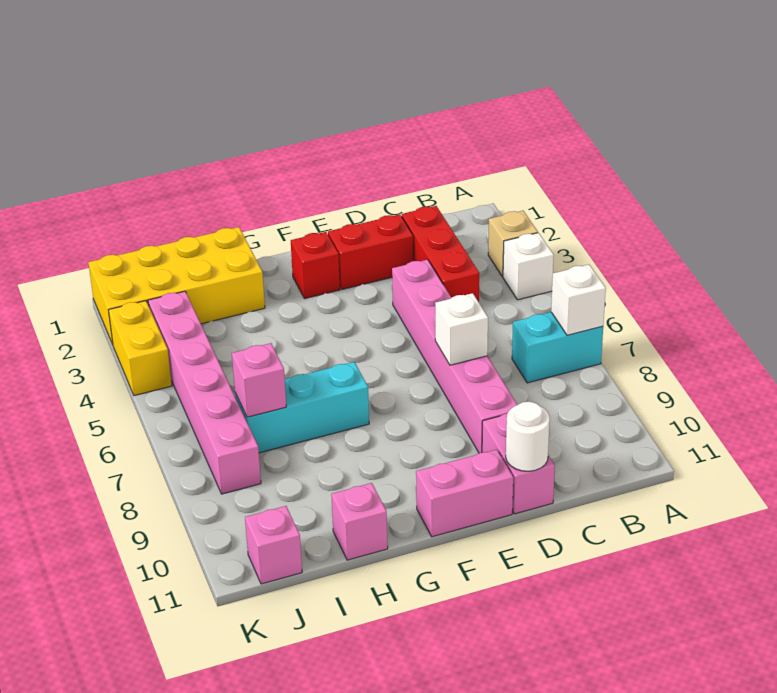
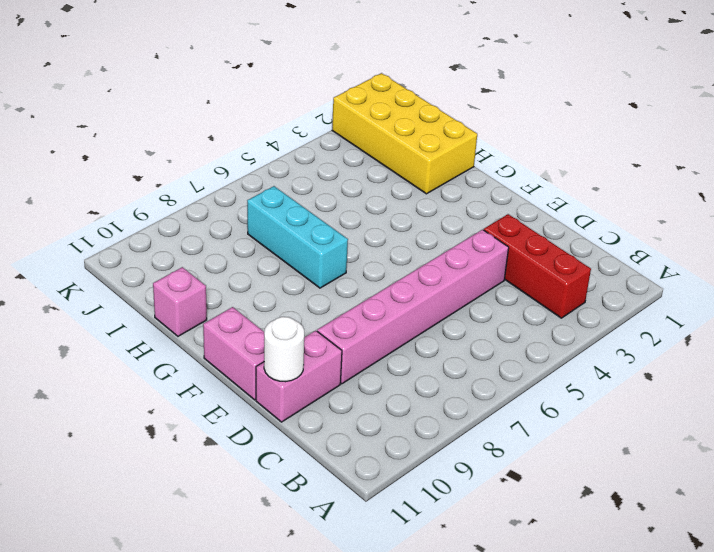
red 1x3 brick [484,214,591,318] -> red 1x3 brick turned to [402,206,479,302]
none -> tan 1x1 brick [488,211,538,277]
none -> white 1x1 brick [503,233,554,300]
none -> cyan 1x2 brick [512,312,603,383]

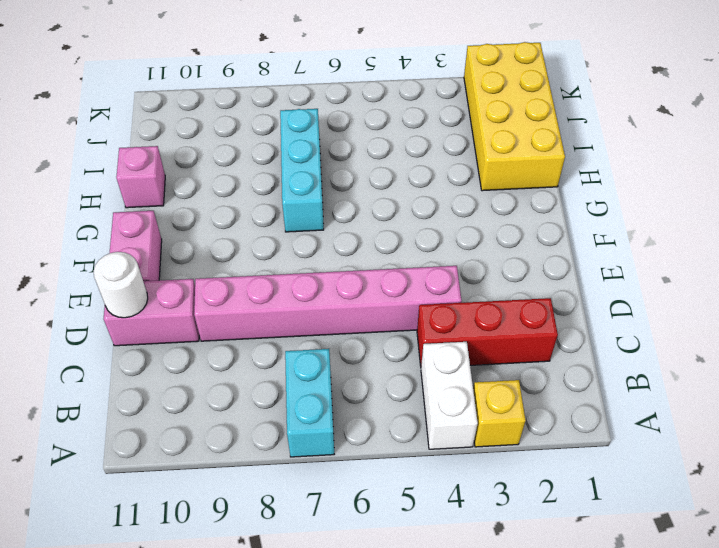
yellow 1x1 brick [473,380,526,447] -> tan 1x1 brick [488,211,538,277]
white 1x2 brick [421,342,478,449] -> white 1x1 brick [503,233,554,300]
none -> red 1x2 brick [328,214,413,289]
none -> red 1x1 brick [291,232,340,299]
none -> pink 1x6 brick [148,291,261,494]

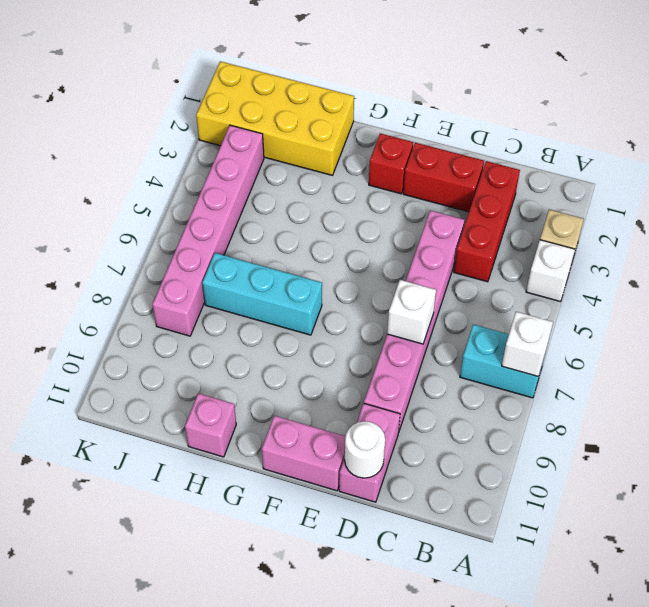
none -> pink 1x1 brick [245,506,302,584]
none -> yellow 1x2 brick [109,301,172,396]
none -> pink 1x1 brick [232,343,286,417]

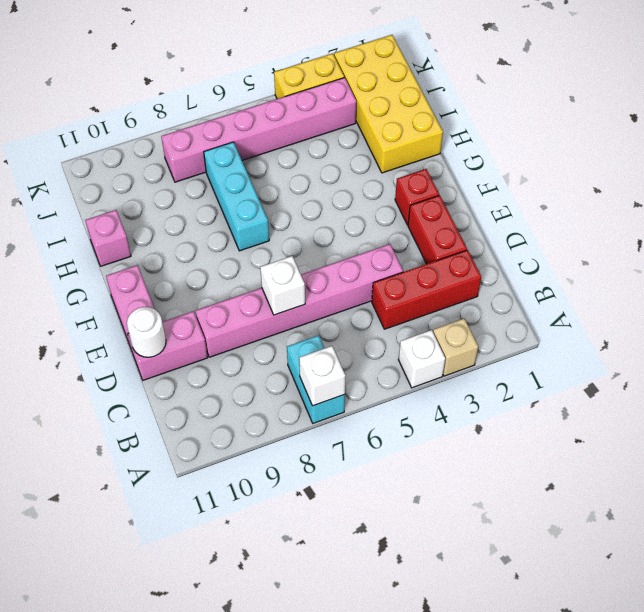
none -> pink 1x1 brick [245,506,302,584]
none -> pink 1x1 brick [232,343,286,417]

